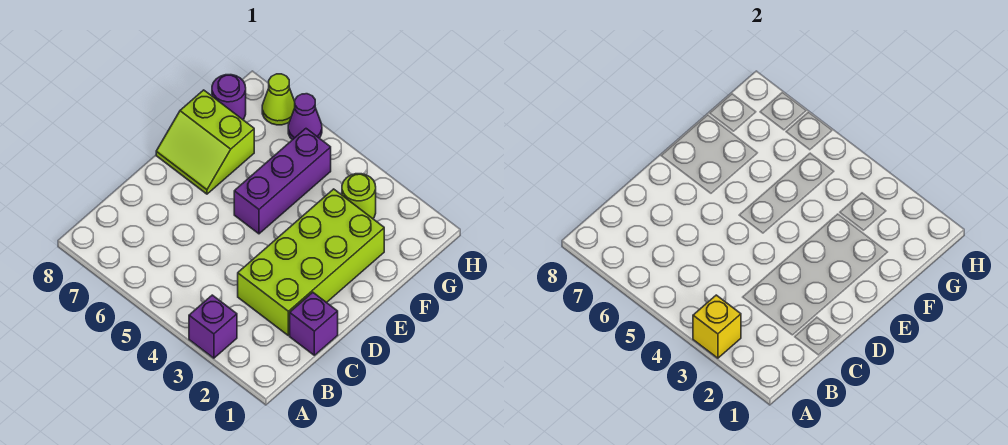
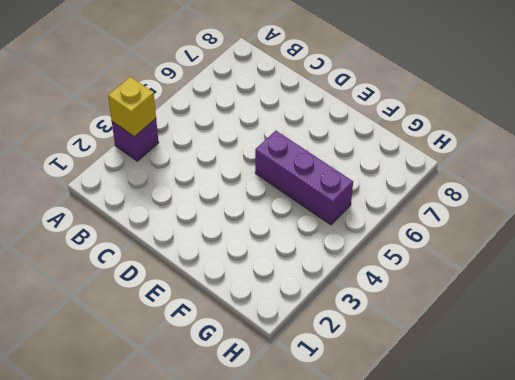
none -> purple 1x1 brick [290,292,338,355]
none -> lime 2x4 brick [238,189,384,336]

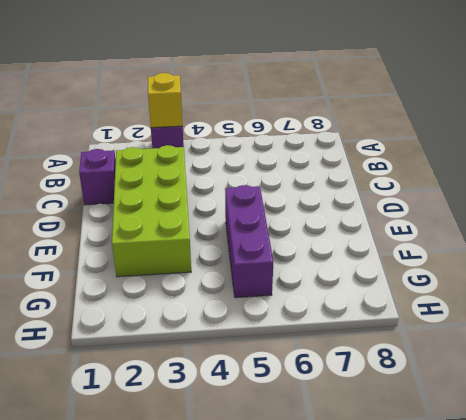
none -> lime 2x2 slope [156,90,254,194]
none -> lime 1x1 round brick [342,174,376,219]

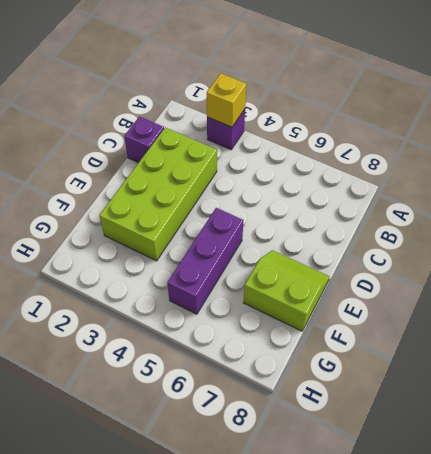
none -> lime 1x1 round brick [342,174,376,219]
none -> purple 1x1 round brick [212,75,246,119]

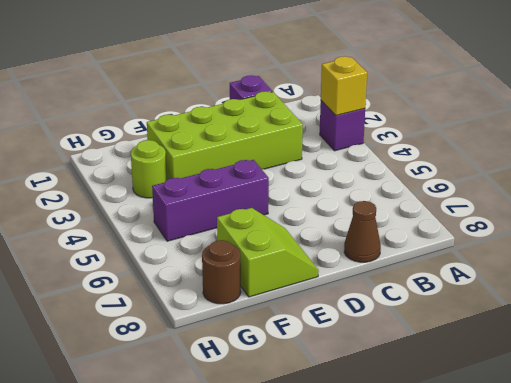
brown 1x1 cone [344,201,381,262] -> none
brown 1x1 round brick [202,240,241,304] -> purple 1x1 round brick [212,75,246,119]
none -> purple 1x1 cone [288,94,322,140]
none -> lime 1x1 cone [262,74,295,125]

